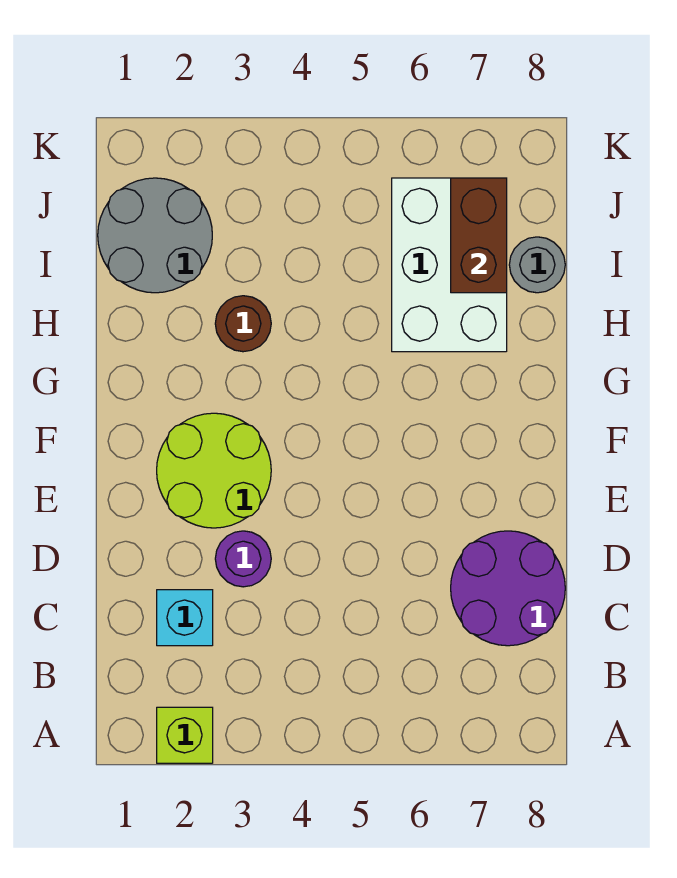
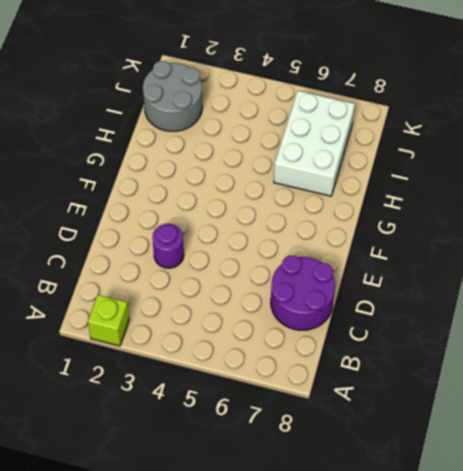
none -> cyan 1x1 brick [157,590,213,646]
none -> lime 2x2 round brick [157,413,271,528]

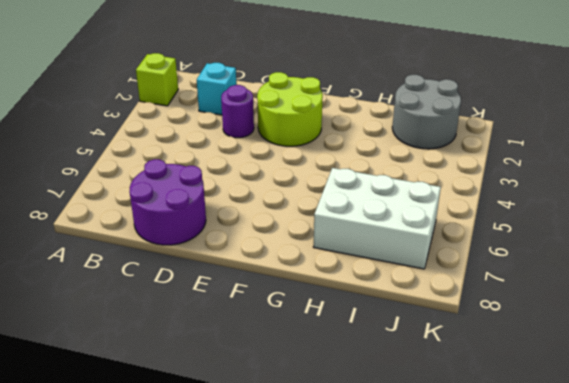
none -> brown 1x1 round brick [215,296,271,352]
none -> grey 1x1 round brick [509,237,565,293]

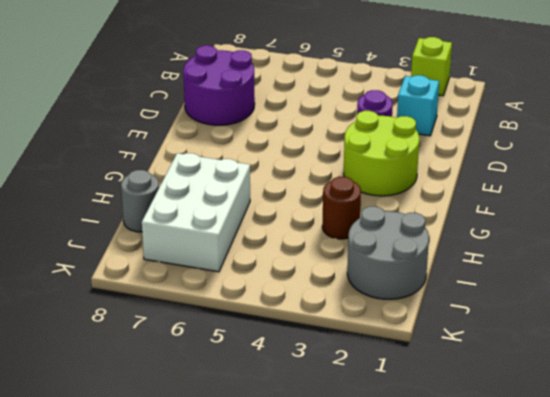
none -> brown 1x2 brick [451,178,507,293]

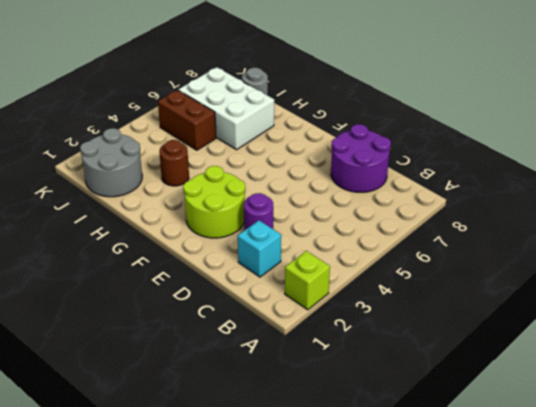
brown 1x2 brick [158,90,216,150] -> brown 1x2 brick moved to [451,178,507,293]

